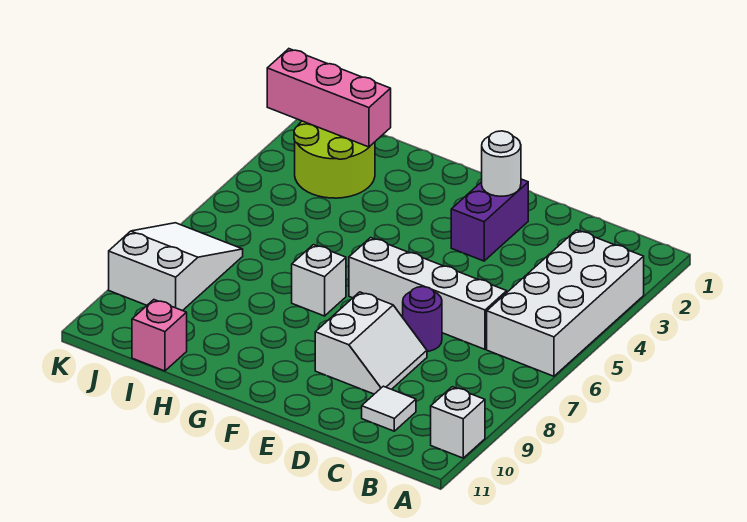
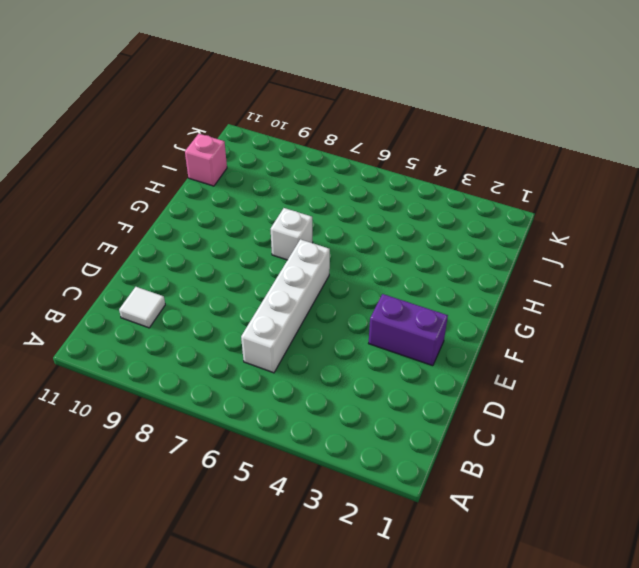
none -> white 2x4 brick [487,230,644,376]
none -> white 1x1 brick [431,387,485,458]
none -> purple 1x1 round brick [403,287,442,352]

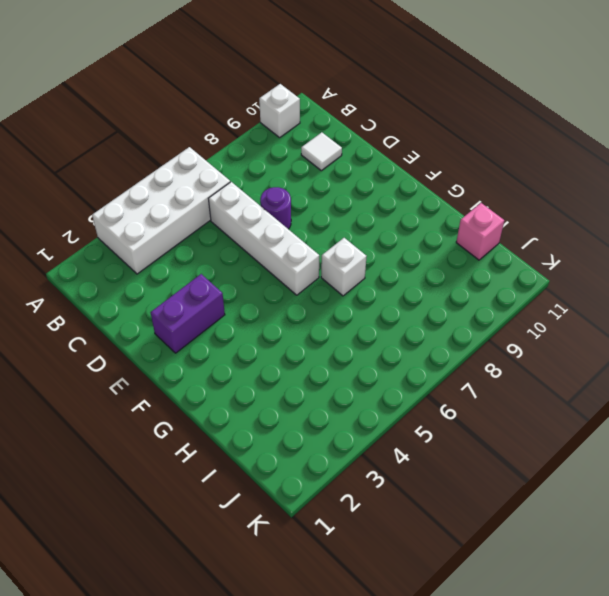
none -> white 2x2 slope [315,292,427,394]
none -> lime 2x2 round brick [294,121,375,198]
none -> white 2x3 slope [109,223,243,311]

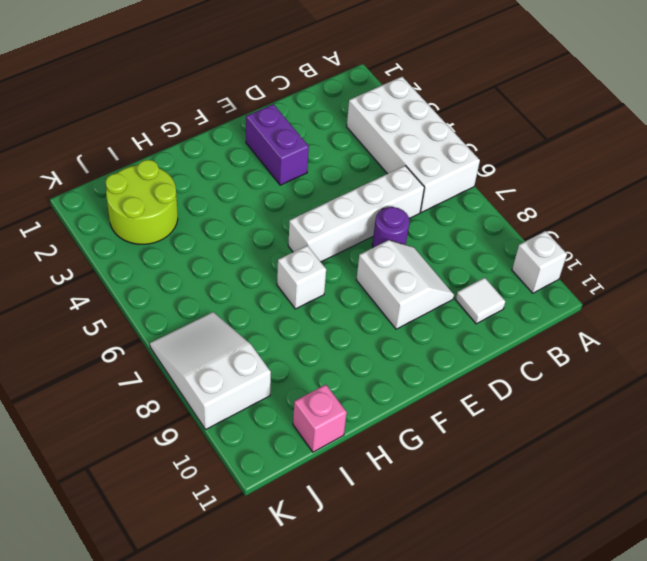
none -> white 1x1 round brick [482,131,521,196]
none -> pink 1x3 brick [267,49,391,147]

